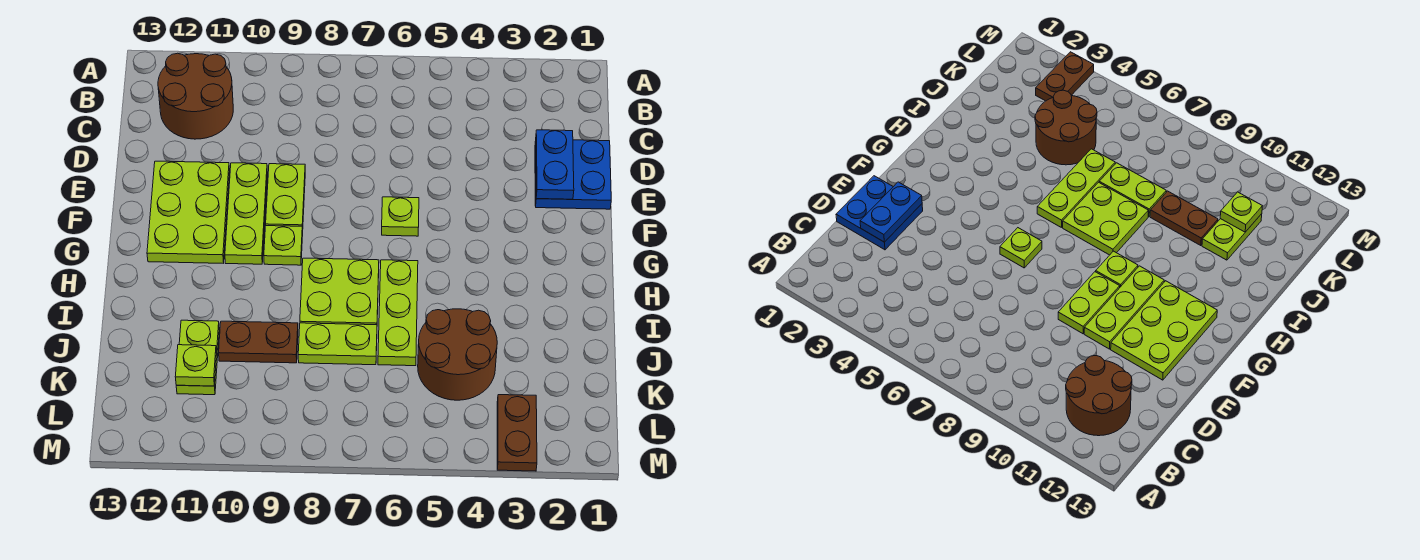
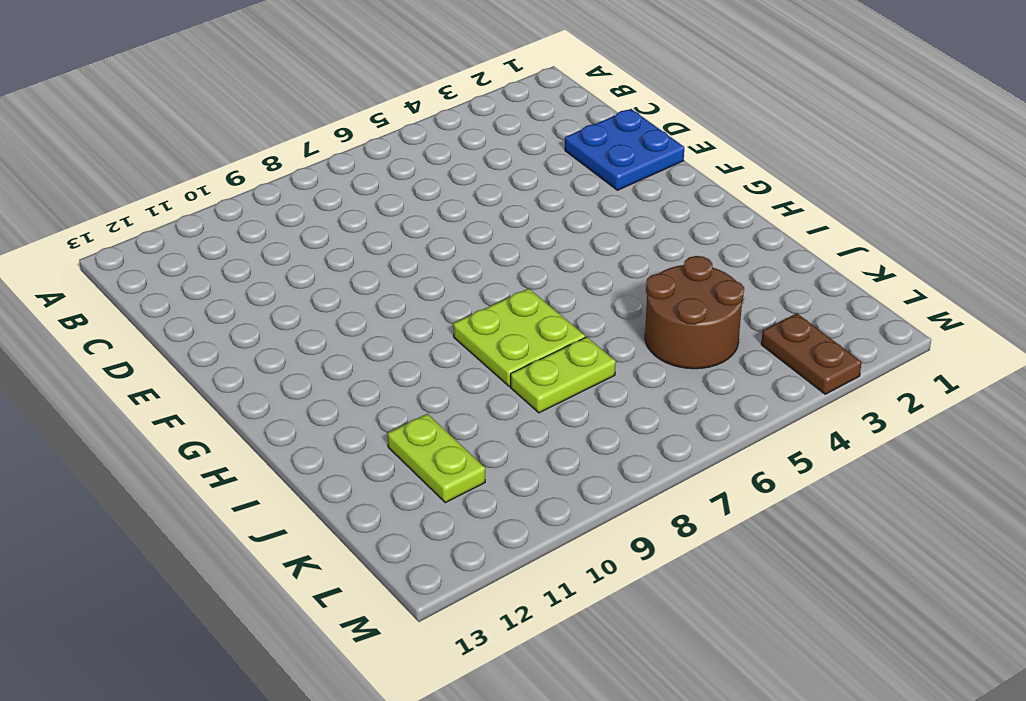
none -> brown 2x2 round brick [158,53,233,139]
none -> lime 1x2 plate [266,164,305,232]
none -> lime 1x3 plate [225,163,267,264]

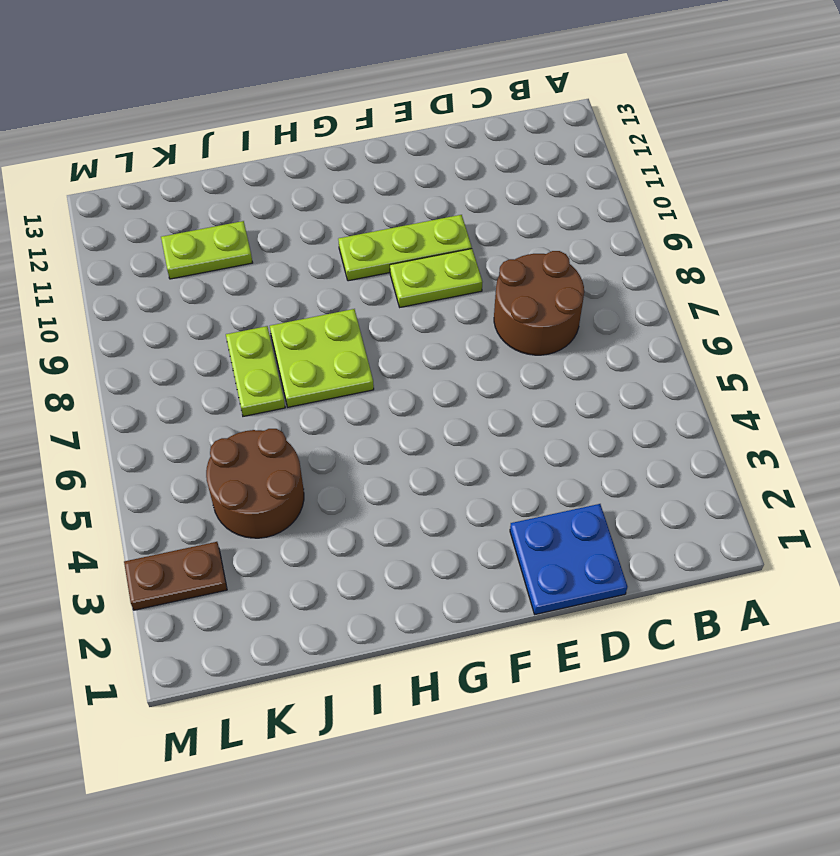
brown 2x2 round brick [494,251,584,355] -> brown 2x2 round brick moved to [158,53,233,139]
none -> lime 2x3 plate [147,161,230,263]
none -> lime 1x1 plate [382,197,419,236]
none -> lime 1x1 plate [264,226,303,265]

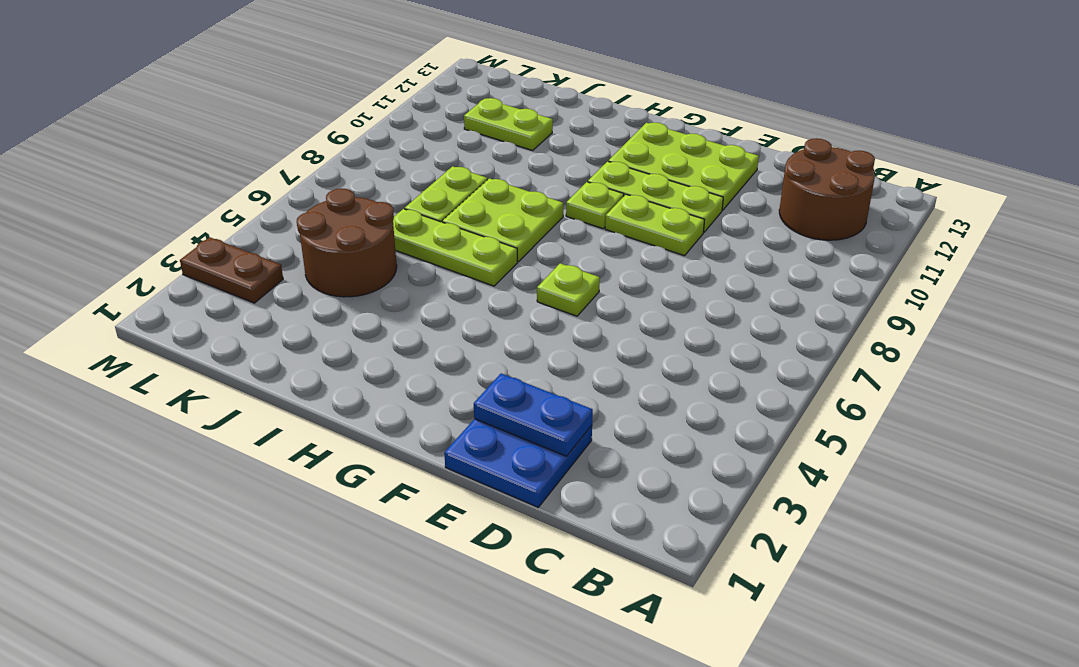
none -> brown 1x2 plate [219,321,298,363]
none -> lime 1x1 plate [175,345,217,386]

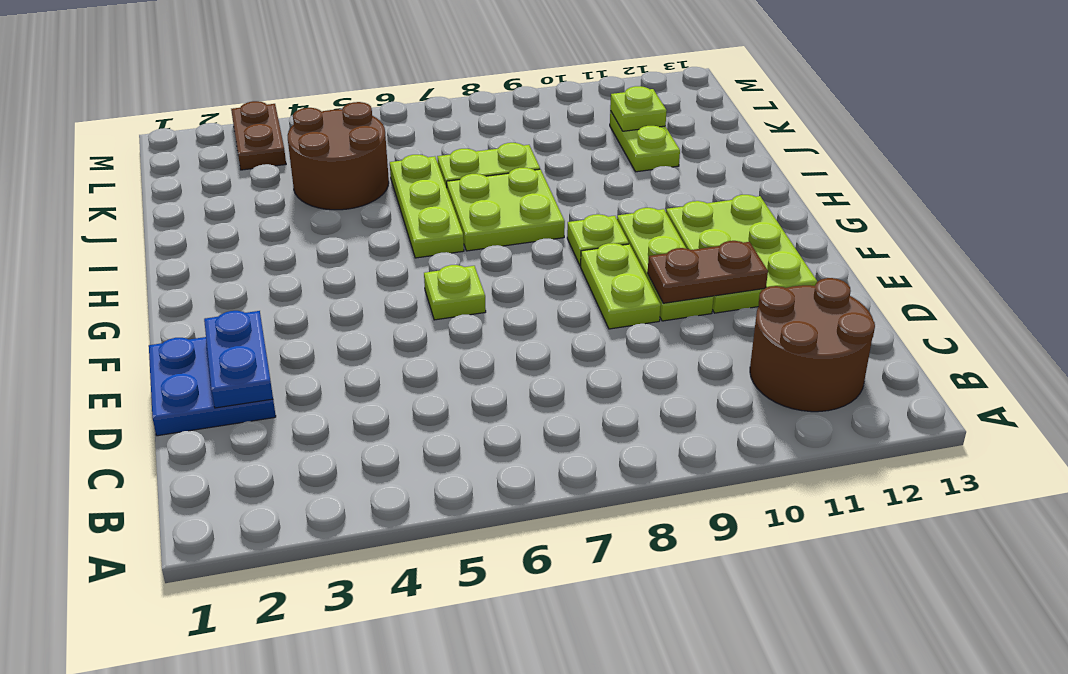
brown 1x2 plate [648,241,768,303] -> brown 1x2 plate moved to [219,321,298,363]

